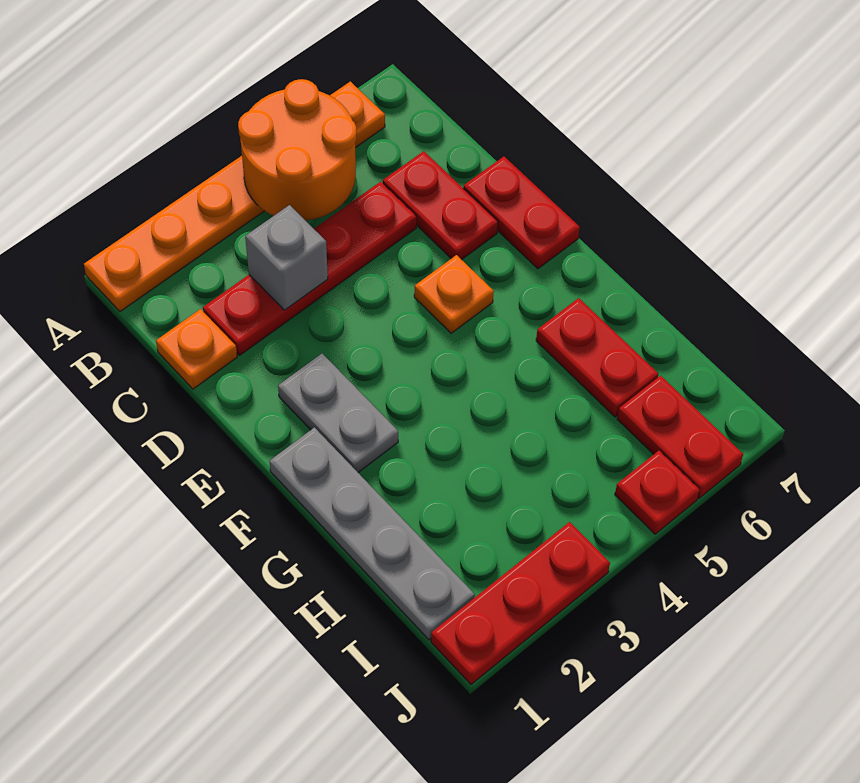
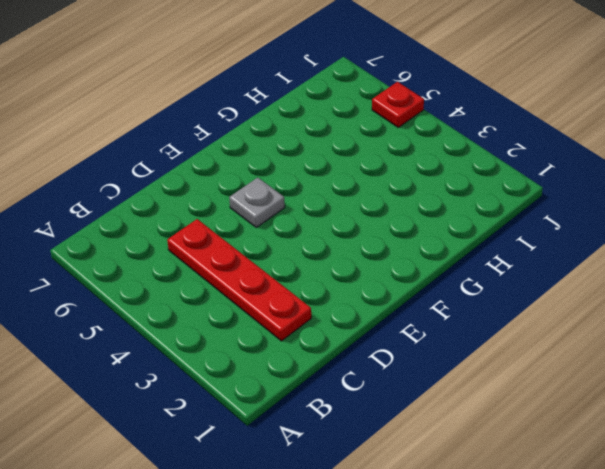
grey 1x1 plate [229,178,285,227] -> orange 1x1 plate [414,255,494,333]
none -> orange 1x6 plate [84,81,385,311]
none -> orange 1x1 plate [156,309,237,389]
none -> red 1x2 plate [383,151,498,260]

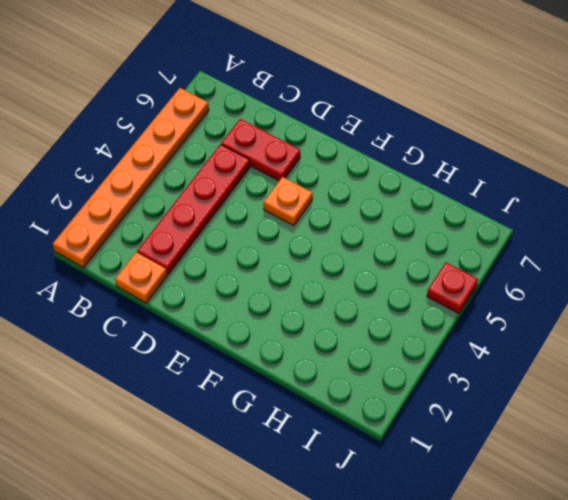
none -> red 1x2 plate [463,157,580,269]
none -> grey 1x2 plate [278,353,398,472]
none -> grey 1x4 plate [269,427,475,640]

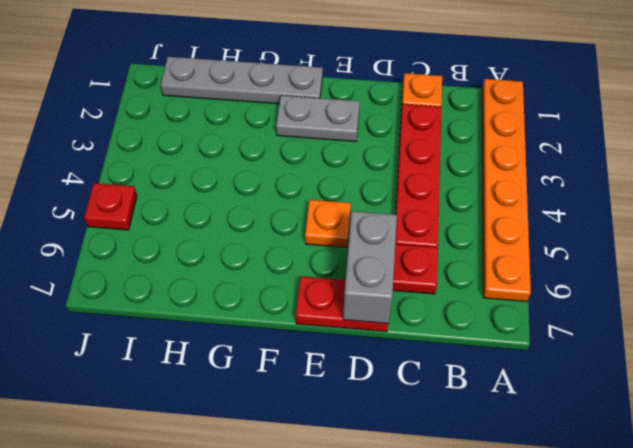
grey 1x2 brick [343,211,397,323] -> none
none -> red 1x2 plate [536,298,659,417]
none -> red 1x2 plate [617,376,743,498]
none -> red 1x3 plate [431,522,610,684]

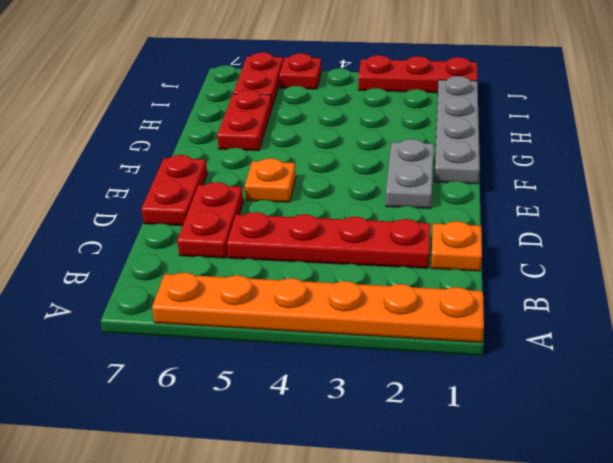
none -> orange 2x2 round brick [238,79,357,221]
none -> grey 1x1 brick [245,205,328,310]

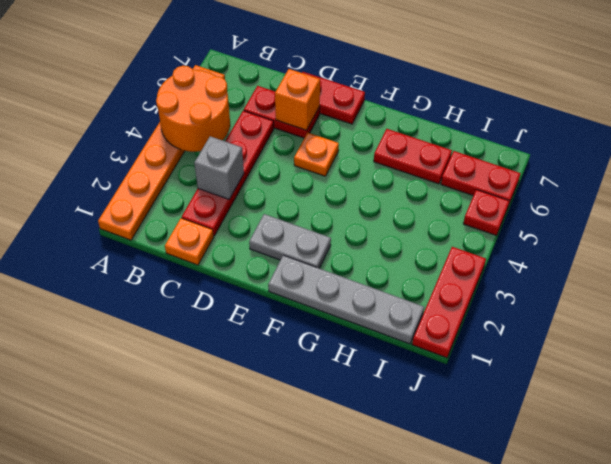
orange 1x1 brick [275,69,320,130] -> none

